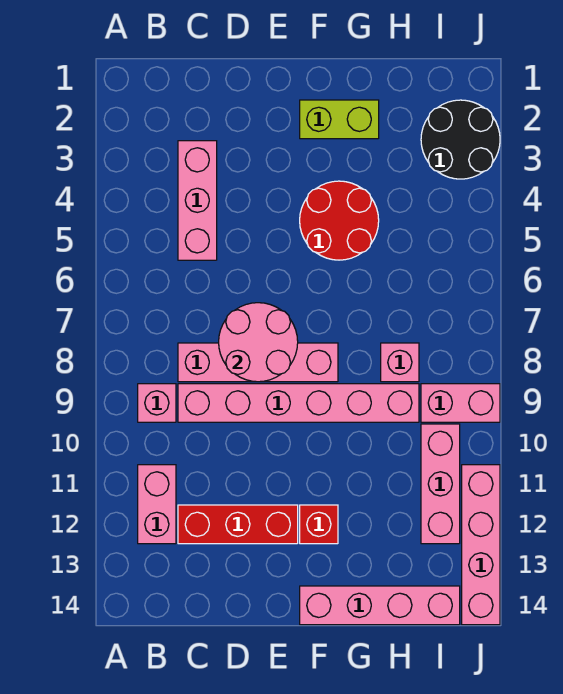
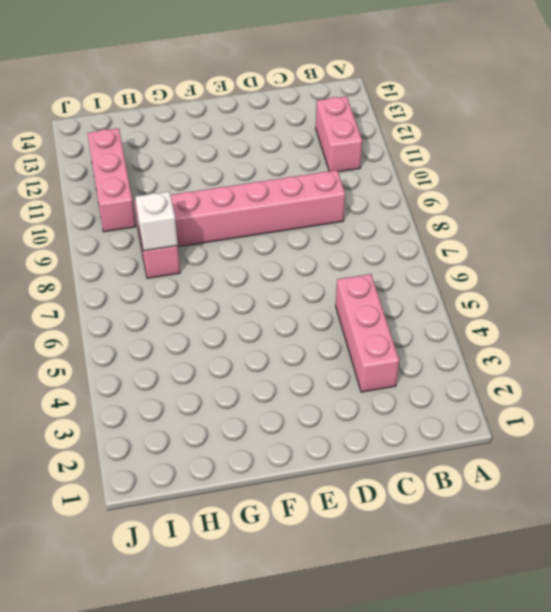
white 1x1 brick [135,191,178,251] -> none
none -> pink 1x1 brick [138,384,176,422]
none -> pink 1x4 brick [178,343,338,382]
none -> red 1x3 brick [178,505,298,544]

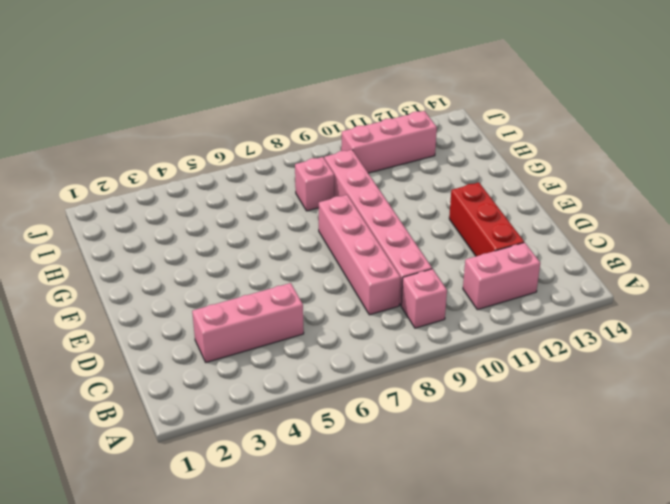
none -> lime 1x2 brick [300,100,379,139]
none -> red 2x2 round brick [300,181,379,260]
none -> red 1x1 brick [300,505,338,544]

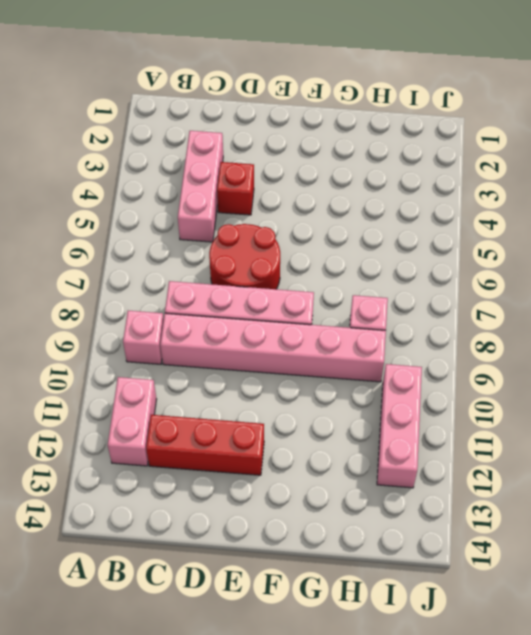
red 1x1 brick [217,162,254,215] -> red 1x1 brick moved to [300,505,338,544]
red 2x2 round brick [209,224,280,289] -> red 2x2 round brick moved to [300,181,379,260]
none -> lime 1x2 brick [300,100,379,139]
none -> pink 1x4 brick [300,586,460,625]
none -> black 2x2 round brick [421,100,500,179]

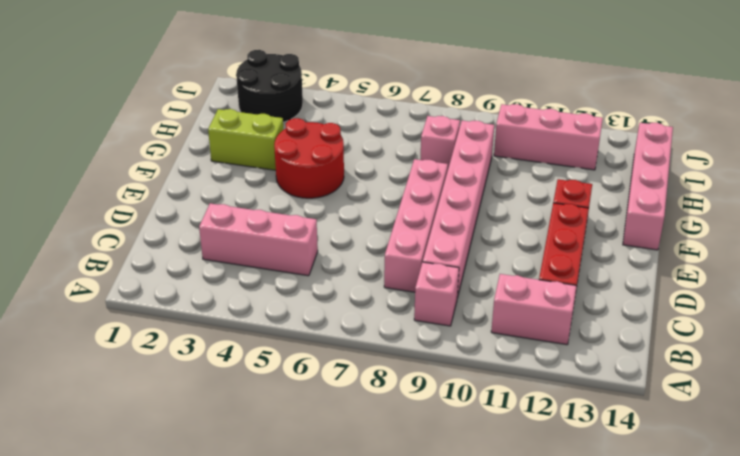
lime 1x2 brick [208,109,283,170] -> lime 1x2 brick turned to [300,100,379,139]
none -> pink 1x2 brick [421,384,500,422]
none -> pink 1x4 brick [462,465,500,625]
none -> pink 2x2 round brick [219,303,298,382]

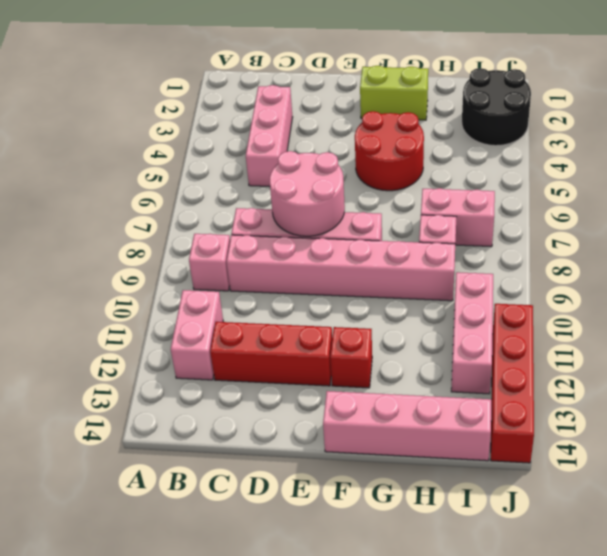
pink 1x2 brick [421,188,495,247] -> pink 1x2 brick moved to [421,384,500,422]
red 1x4 brick [491,304,534,463] -> pink 1x4 brick [462,465,500,625]

